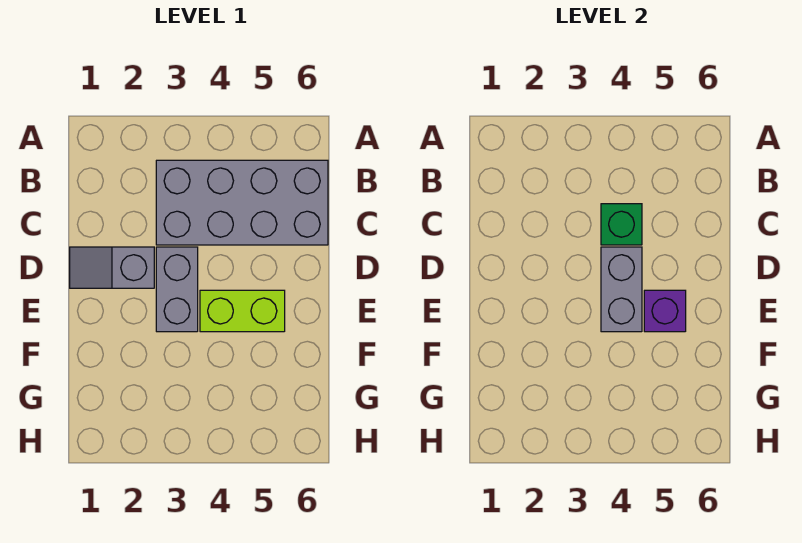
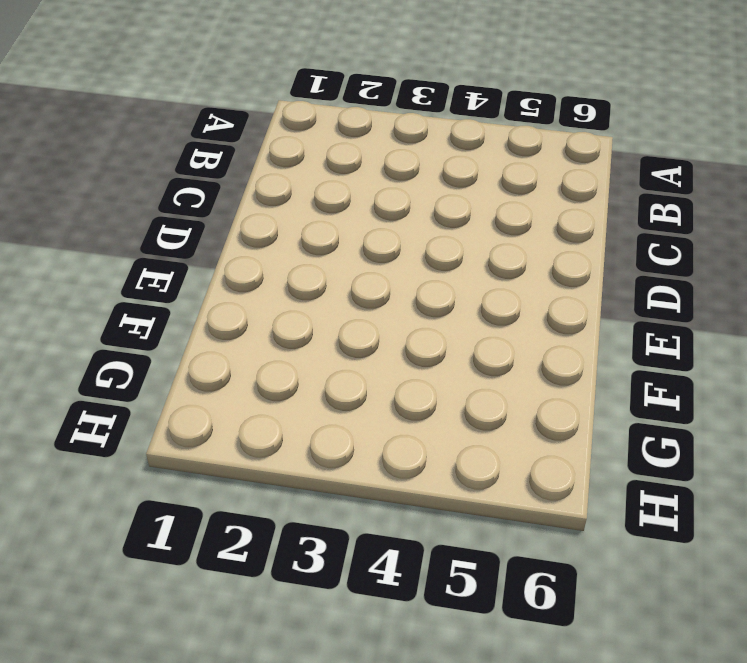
none -> grey 2x4 brick [156,160,328,245]
none -> grey 1x2 slope [70,247,154,288]

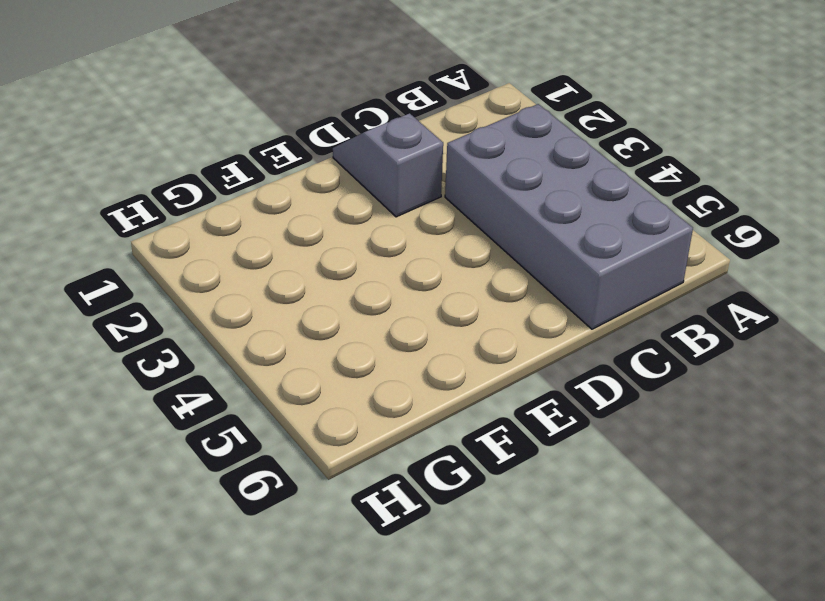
none -> grey 1x2 brick [156,247,198,332]
none -> lime 1x2 brick [200,290,285,332]

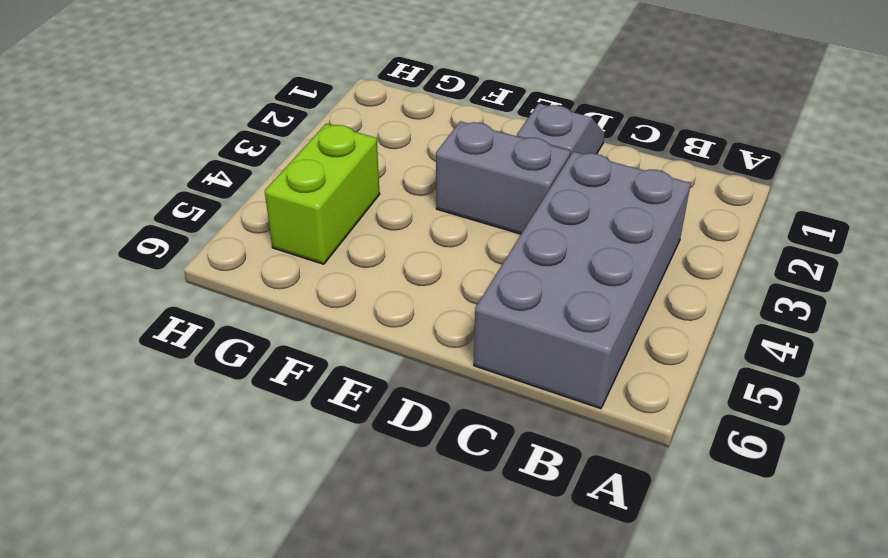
lime 1x2 brick [265,124,380,264] -> lime 1x2 brick moved to [200,290,285,332]
none -> green 1x1 brick [601,204,642,245]
none -> grey 1x2 brick [601,247,642,332]

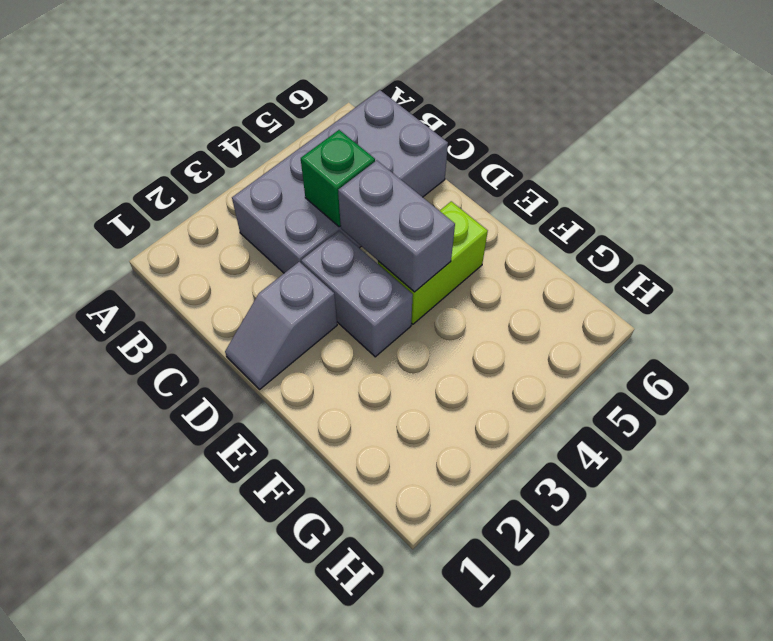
none -> purple 1x1 brick [644,290,686,332]

